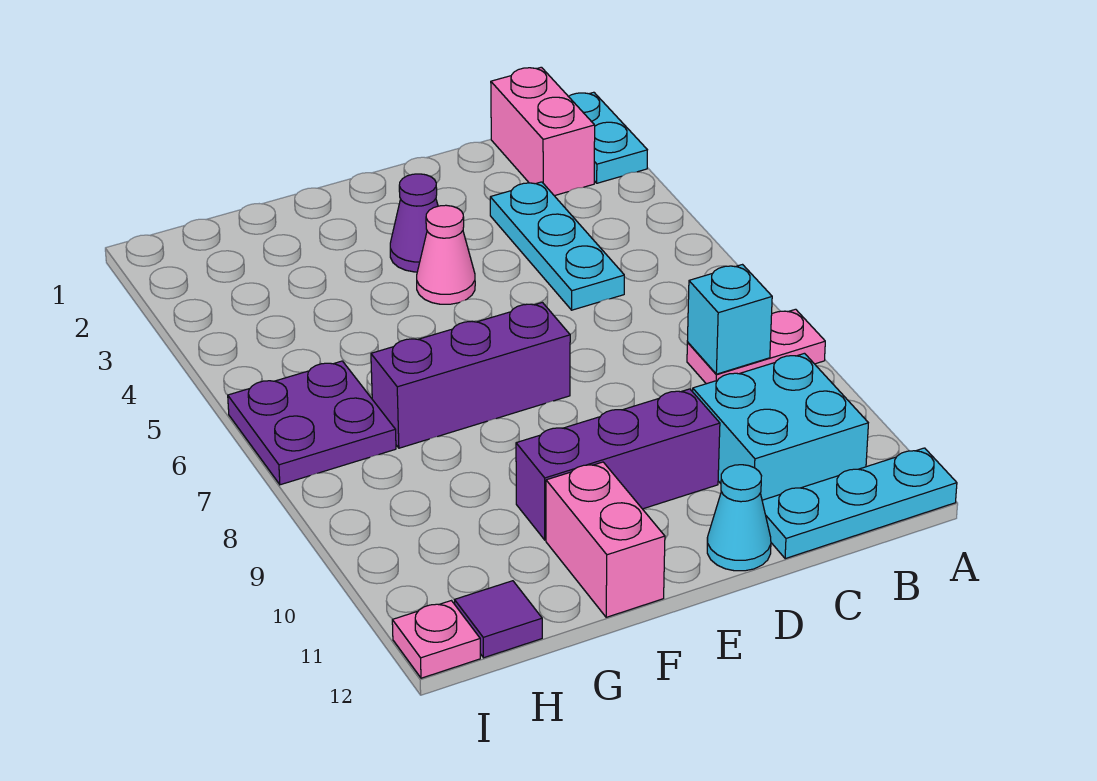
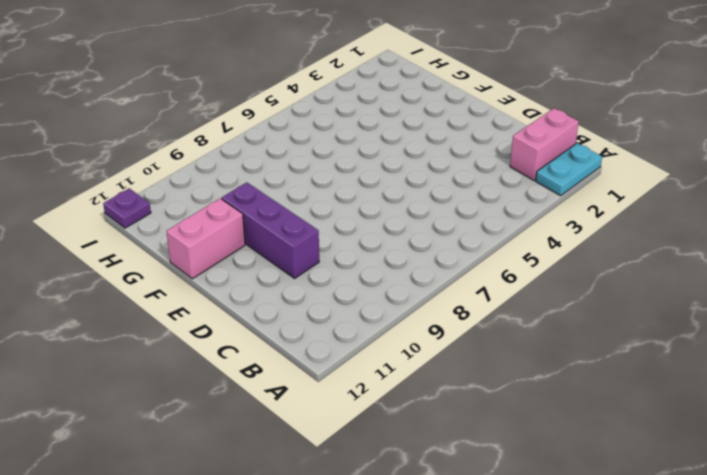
purple 1x1 plate [103,188,151,228] -> pink 1x1 plate [392,601,480,678]
none -> pink 1x2 plate [687,309,825,384]
none -> cyan 1x3 plate [762,448,957,559]
none -> cyan 2x2 brick [693,353,868,500]

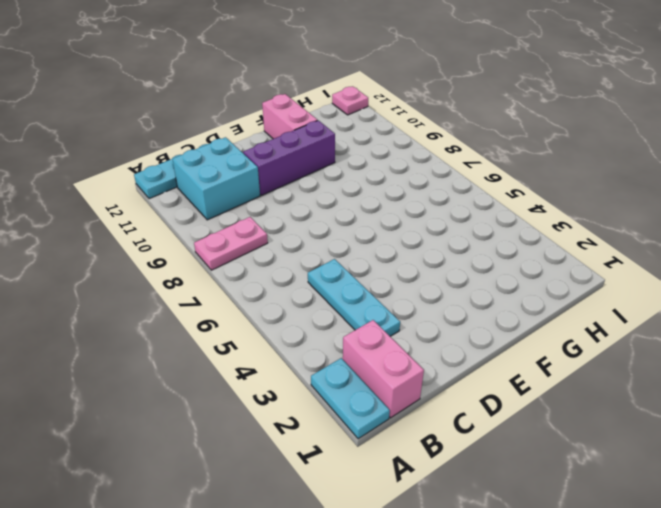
none -> cyan 1x1 cone [707,465,771,571]
none -> purple 1x1 cone [390,174,438,272]
none -> pink 1x1 cone [417,205,475,304]

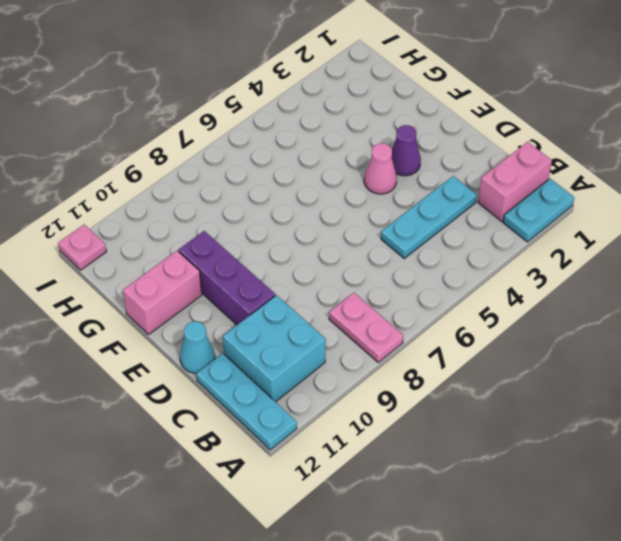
none -> purple 1x3 brick [371,302,570,448]
none -> purple 2x2 plate [228,361,396,485]
none -> purple 1x1 tile [455,581,542,658]

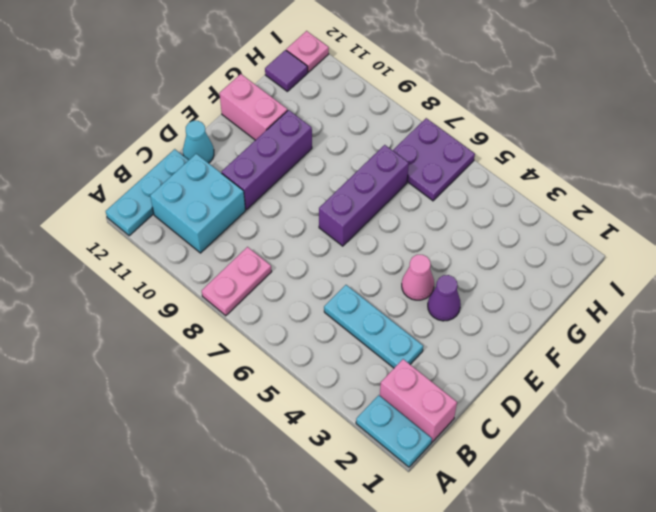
none -> cyan 1x1 brick [687,265,772,374]

